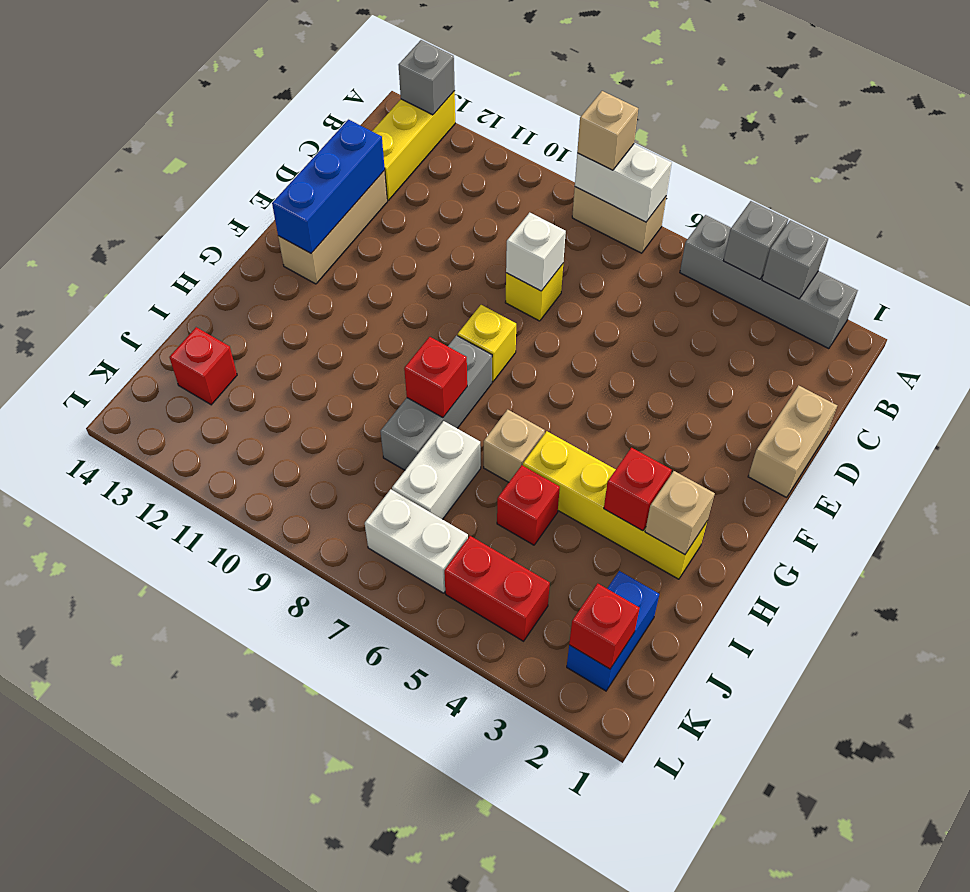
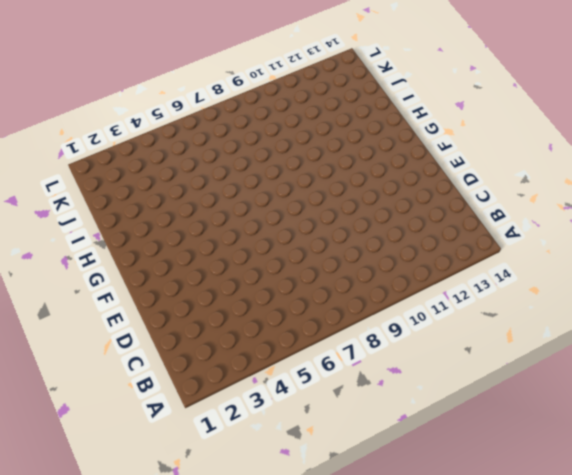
none -> grey 1x4 brick [680,215,858,349]
none -> tan 1x2 brick [572,187,666,253]
none -> yellow 1x3 brick [372,91,455,200]

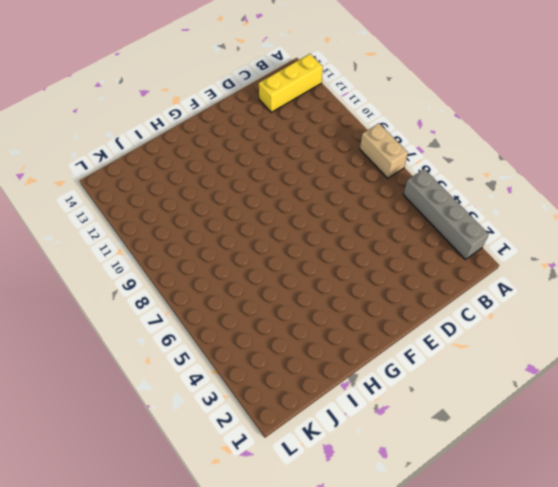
none -> tan 1x2 brick [748,385,837,497]
none -> yellow 1x1 brick [505,264,563,321]
none -> tan 1x3 brick [278,170,387,284]

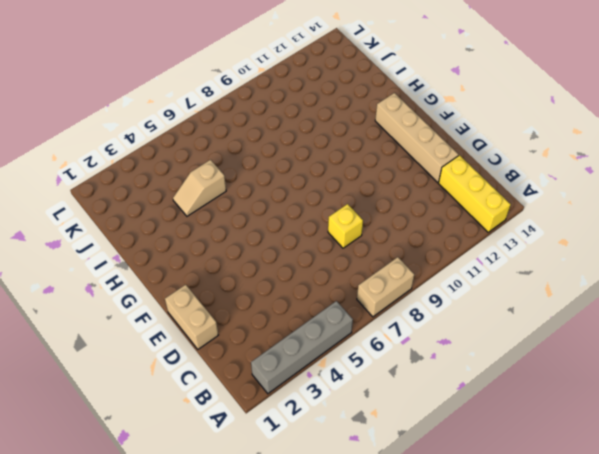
tan 1x4 brick [375,93,458,182] -> tan 1x3 brick [278,170,387,284]
tan 1x2 slope [173,160,226,216] -> red 1x1 brick [497,465,560,545]
none -> yellow 1x1 brick [458,305,516,382]
none -> grey 1x3 brick [380,336,492,470]
none -> yellow 1x4 brick [523,431,707,579]

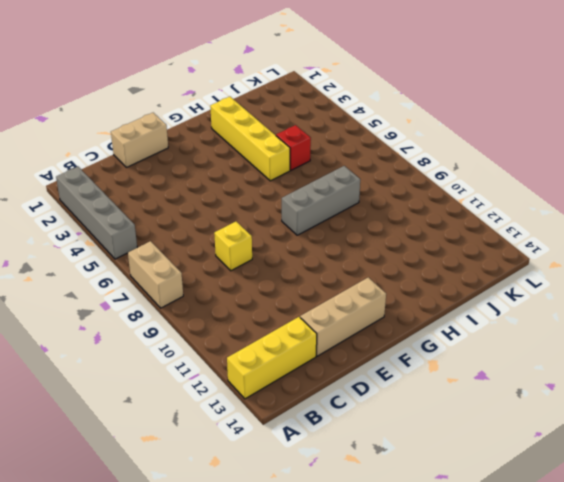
none -> yellow 1x1 brick [458,305,516,382]
none -> tan 1x1 brick [484,410,545,482]
none -> white 1x2 brick [392,421,481,519]

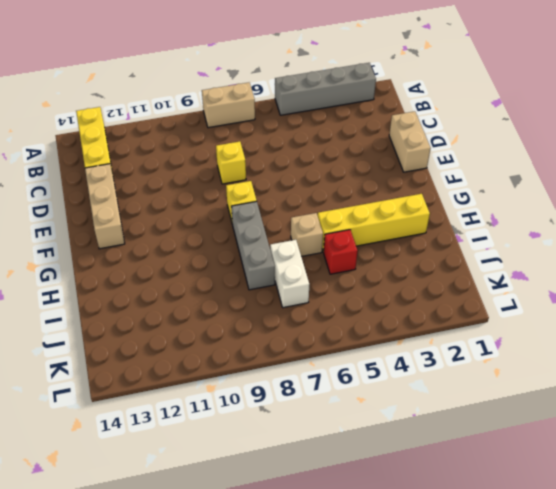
none -> blue 1x2 brick [567,571,659,691]
none -> red 1x1 brick [169,327,237,405]
none -> red 1x2 brick [444,536,550,641]

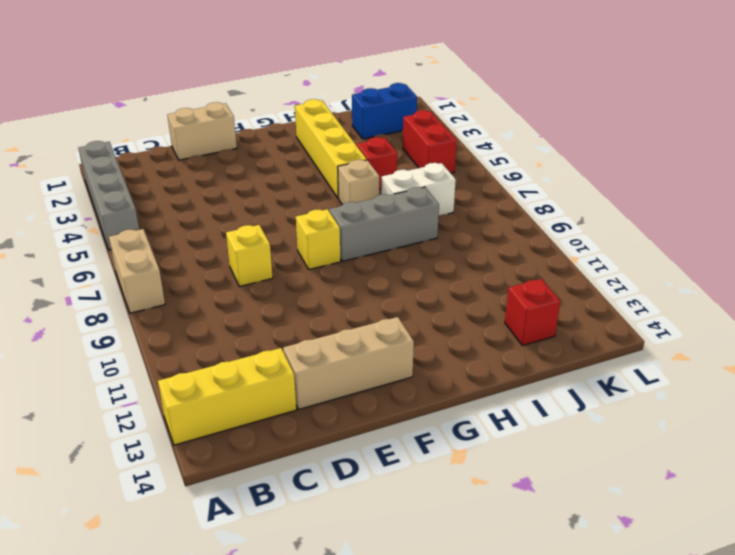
none -> white 1x2 brick [365,489,468,593]
none -> grey 1x1 brick [762,220,828,299]
none -> grey 1x1 brick [723,201,788,279]

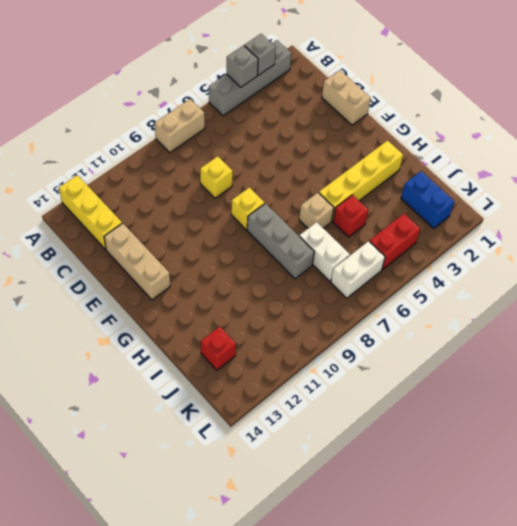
none -> white 1x2 brick [575,144,672,222]
none -> grey 1x1 brick [399,40,455,115]
none -> white 1x1 brick [506,213,566,291]

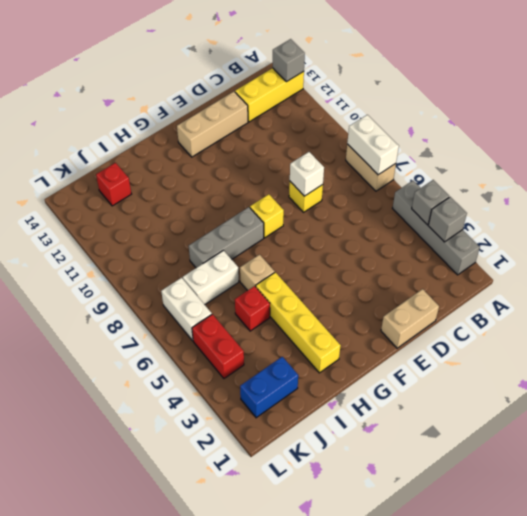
none -> blue 1x3 brick [272,120,385,253]
none -> tan 1x1 brick [645,471,715,555]
none -> red 1x1 brick [604,448,672,531]

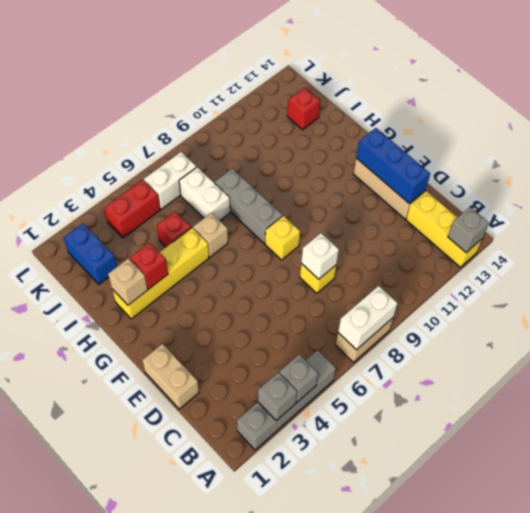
none -> red 1x1 brick [404,337,467,418]
none -> red 1x1 brick [569,583,639,669]
none -> tan 1x1 brick [577,91,638,170]

